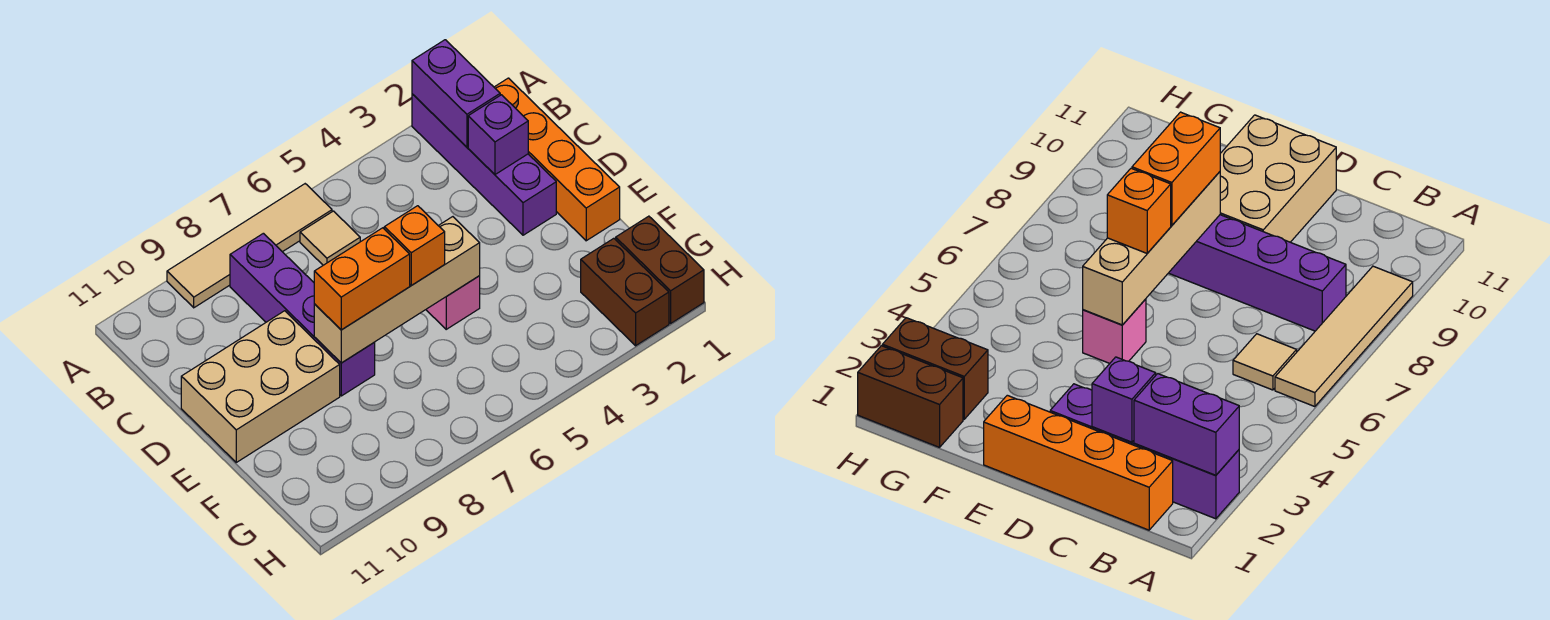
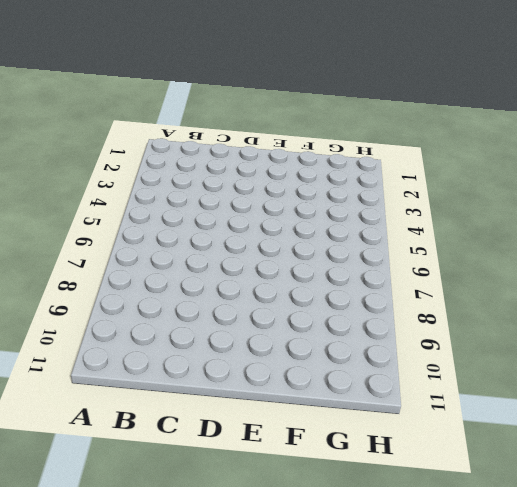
none -> purple 1x4 brick [412,94,556,235]
none -> tan 1x4 tile [167,184,332,308]
none -> orange 1x4 brick [494,78,620,241]

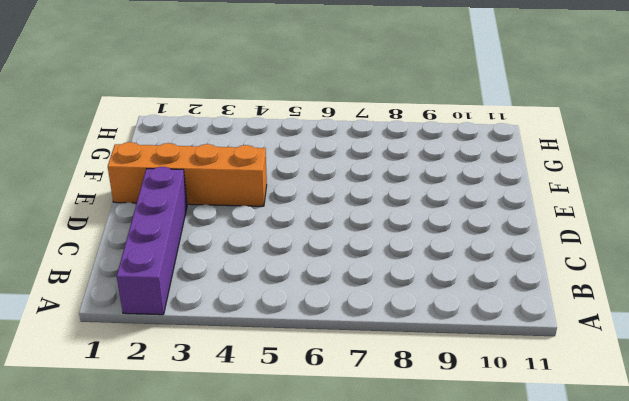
orange 1x4 brick [108,142,267,206] -> orange 1x4 brick turned to [494,78,620,241]
none -> tan 1x4 tile [167,184,332,308]
none -> tan 1x1 tile [300,211,360,265]
none -> purple 1x4 brick [230,233,375,396]

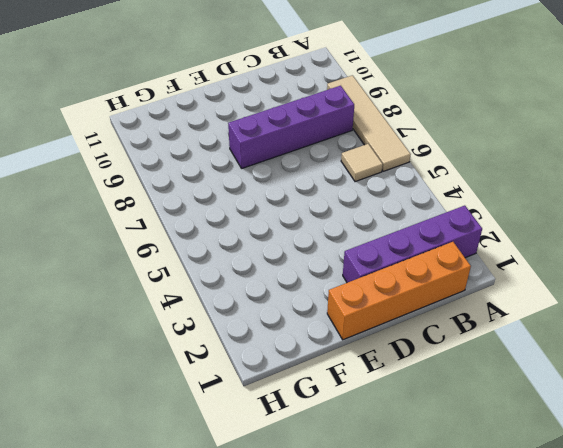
none -> tan 2x3 brick [181,311,340,462]
none -> pink 1x1 brick [426,276,480,329]
none -> brown 1x2 brick [616,216,704,323]

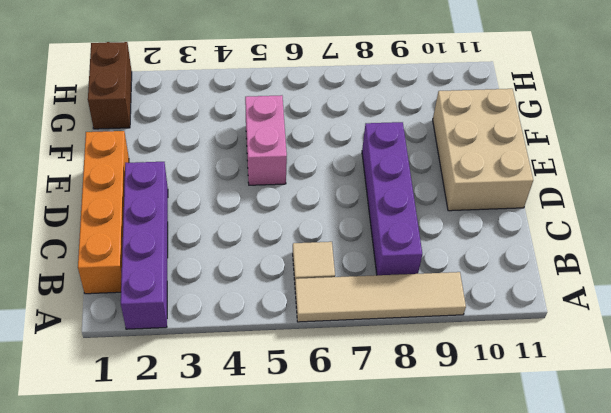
tan 2x3 brick [433,89,533,211] -> tan 2x3 brick turned to [181,311,340,462]
pink 1x2 brick [245,95,287,185] -> pink 1x1 brick [426,276,480,329]
none -> brown 1x2 brick [581,238,669,346]
none -> purple 1x2 brick [412,40,500,147]
none -> purple 1x1 brick [468,95,528,174]

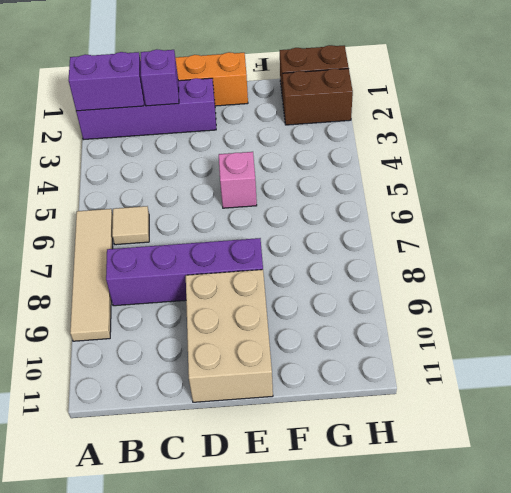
none -> tan 1x4 brick [314,217,480,363]
none -> orange 1x1 brick [384,206,445,285]
none -> orange 1x2 brick [314,228,410,330]

